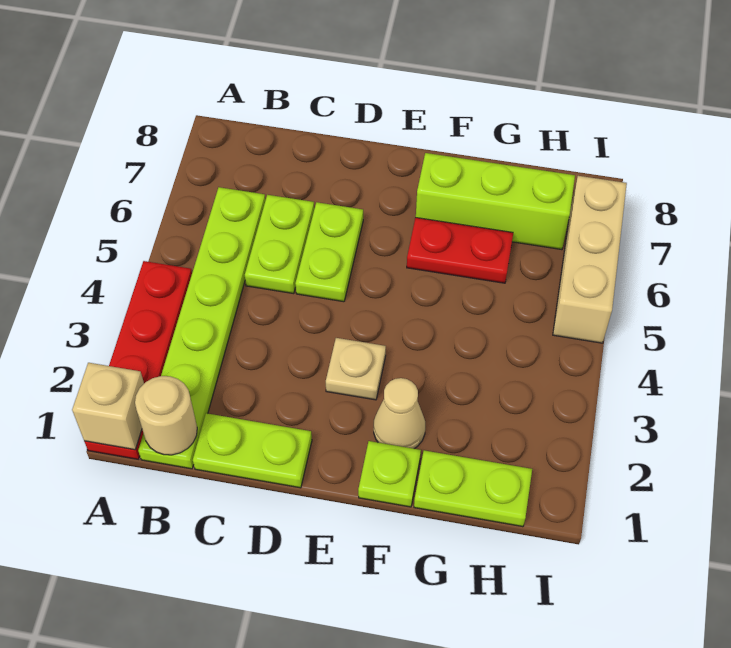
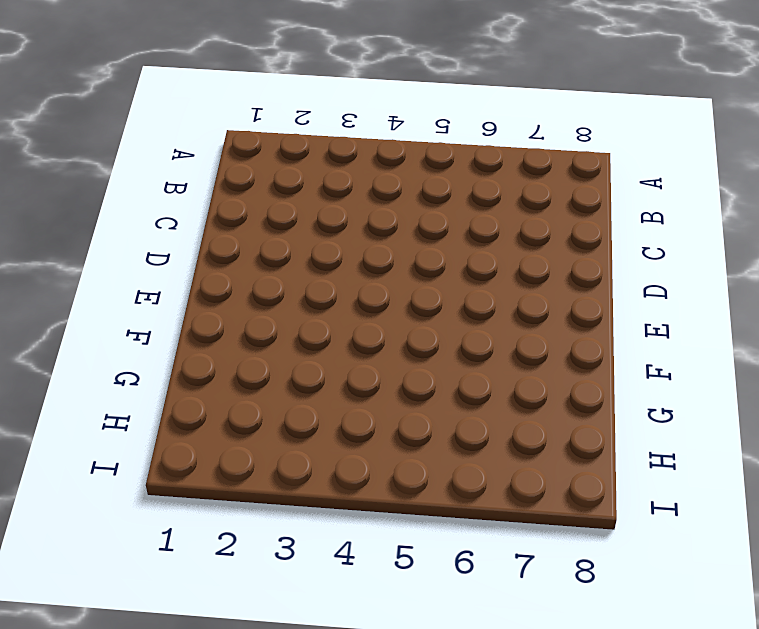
none -> red 1x4 plate [84,261,192,459]
none -> lime 1x6 plate [138,187,265,469]
none -> lime 1x2 plate [193,413,312,488]

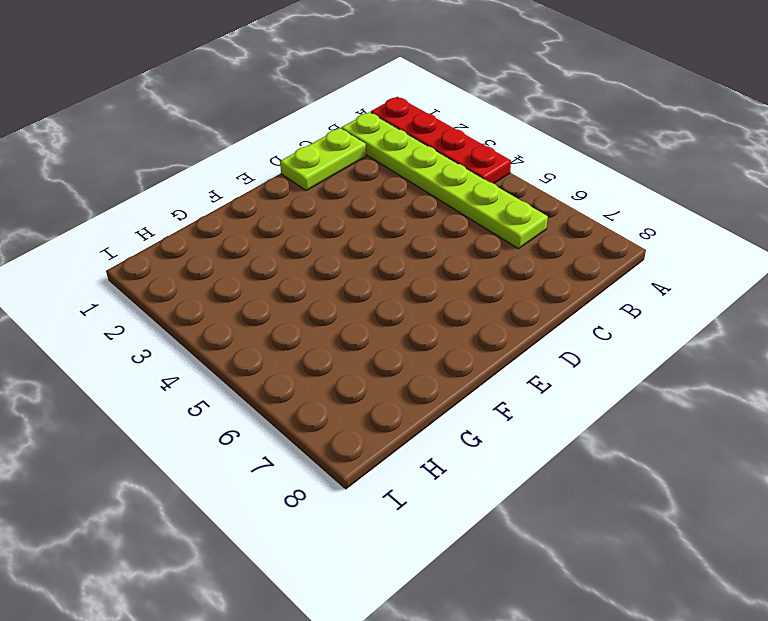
none -> lime 1x2 plate [245,195,314,294]
none -> lime 1x2 plate [295,202,363,302]
none -> tan 1x1 plate [326,338,386,400]

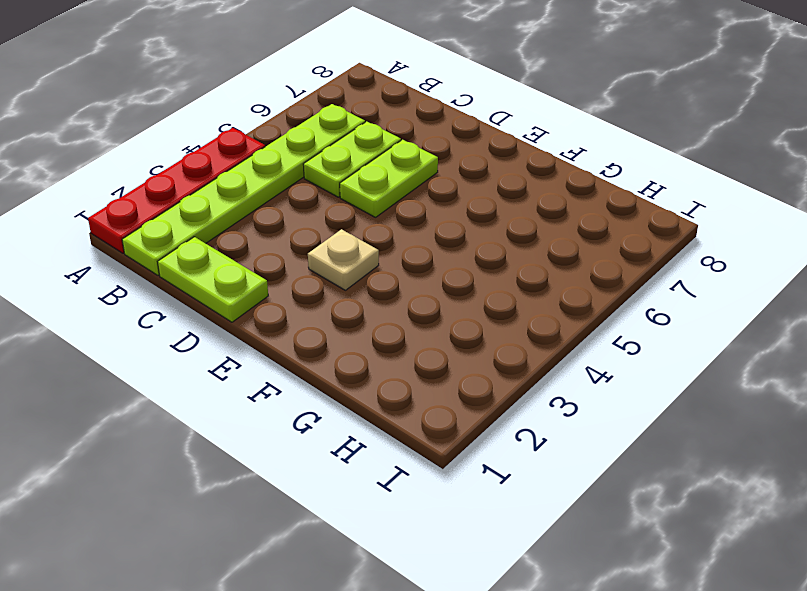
none -> lime 1x1 plate [358,441,421,507]
none -> tan 1x1 cone [374,378,425,449]
none -> red 1x2 plate [407,218,513,283]

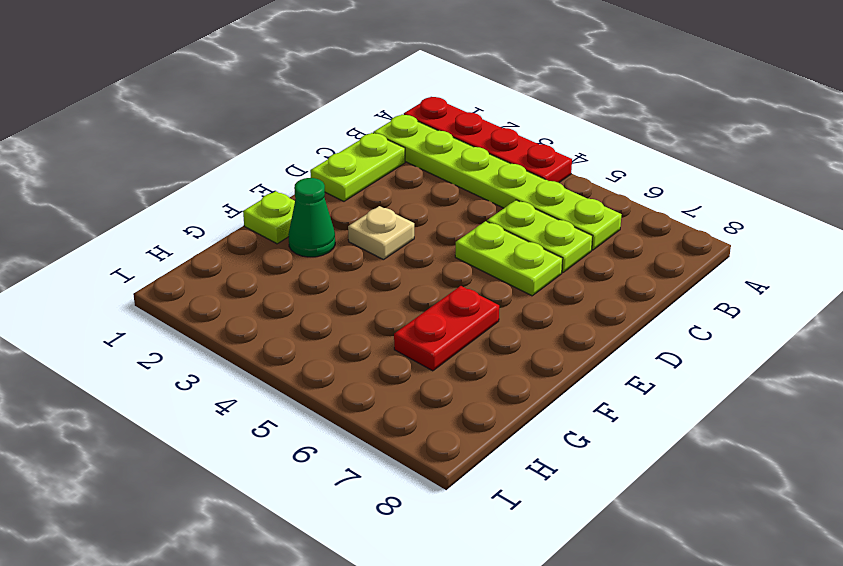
green 1x1 cone [288,178,335,257] -> tan 1x1 cone [374,378,425,449]
none -> lime 1x3 brick [416,153,575,250]
none -> lime 1x2 plate [414,450,532,527]
none -> tan 1x3 brick [553,176,627,343]

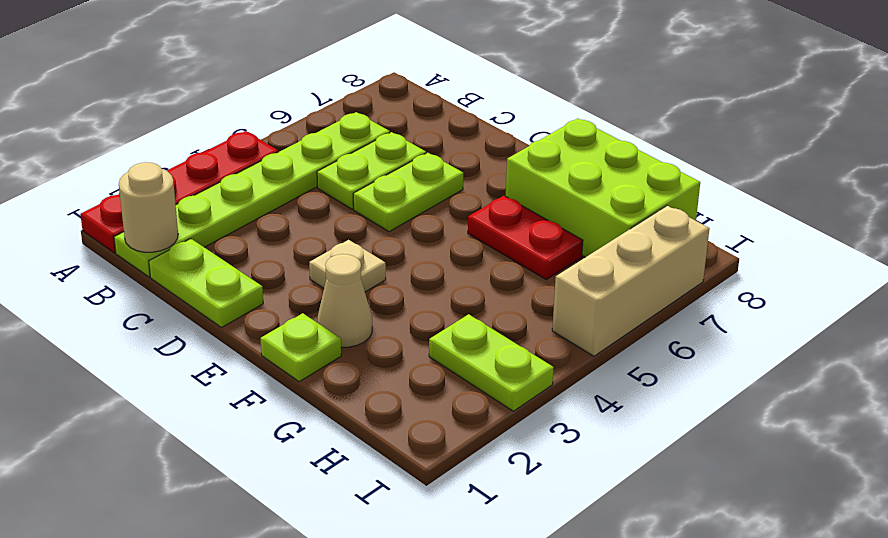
lime 2x3 brick [506,118,700,257] -> lime 1x3 brick [416,153,575,250]
lime 1x2 plate [429,314,554,411] -> lime 1x2 plate moved to [414,450,532,527]
none -> tan 1x1 brick [72,363,144,450]

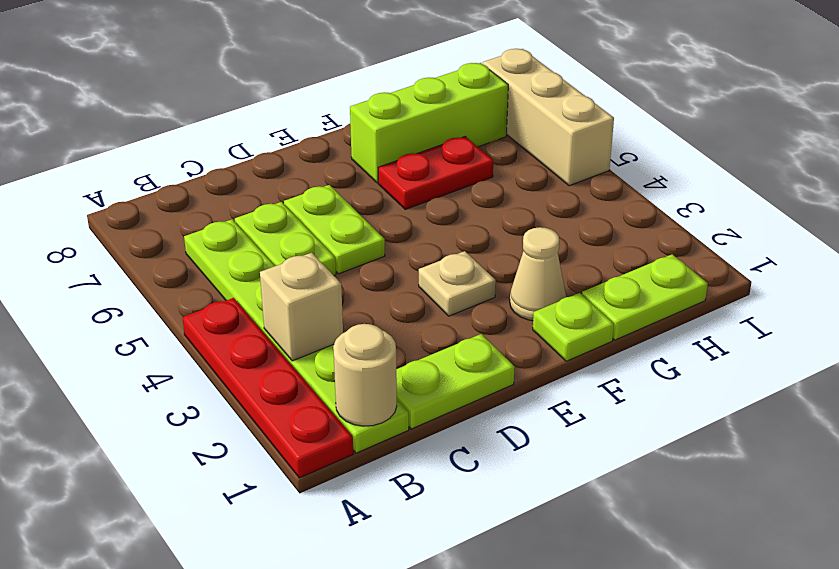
tan 1x1 brick [260,253,343,361] -> tan 1x1 brick moved to [72,363,144,450]

